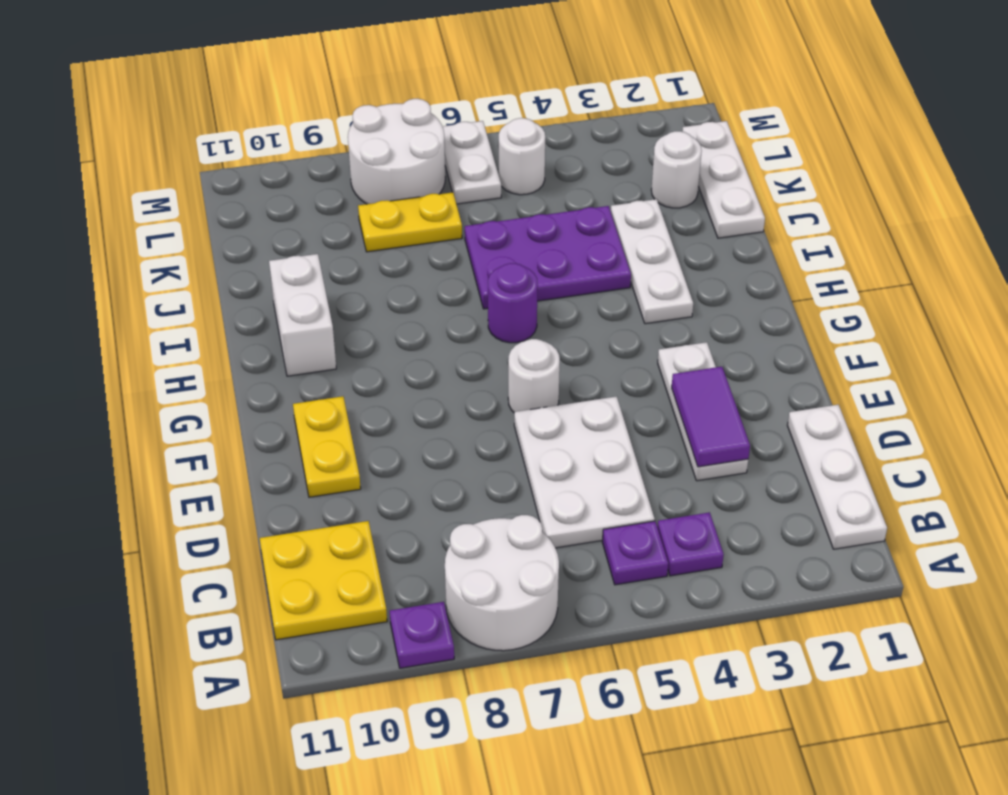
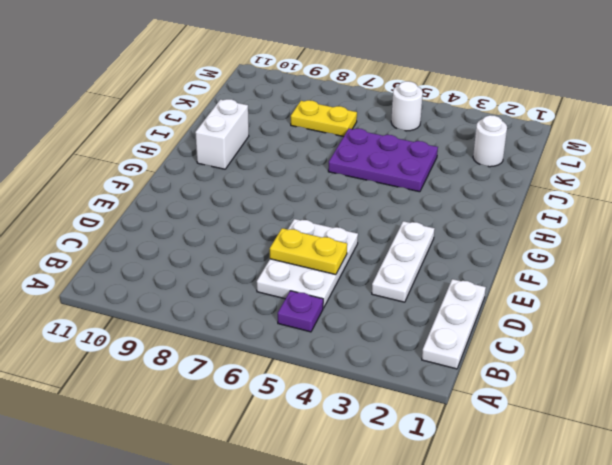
yellow 1x2 plate [270,228,347,275] -> yellow 1x2 plate turned to [293,396,361,497]
none -> white 2x2 round brick [445,515,559,651]
none -> purple 1x1 plate [390,602,454,668]
none -> purple 1x1 plate [657,512,724,576]

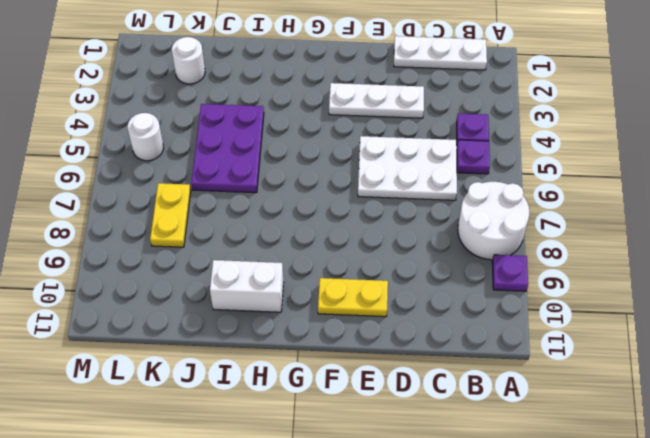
none -> yellow 2x2 plate [260,521,387,640]
none -> white 1x1 round brick [508,339,560,412]
none -> white 1x3 plate [611,199,693,324]

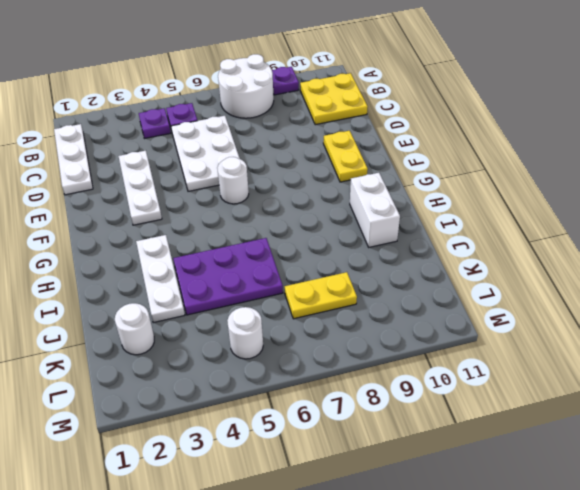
none -> purple 1x1 round brick [488,263,538,343]
none -> white 1x3 plate [682,121,765,238]
none -> white 1x2 plate [442,121,501,204]

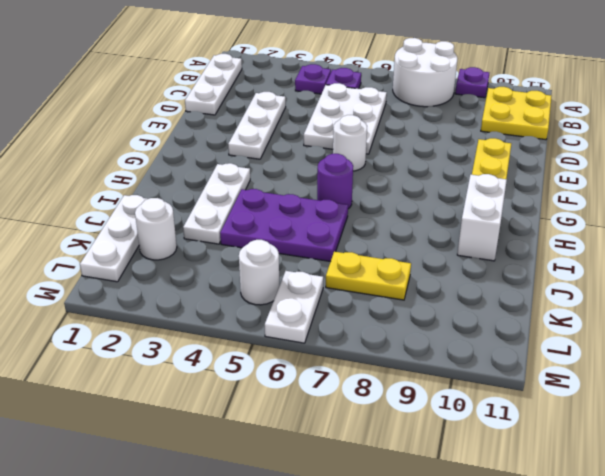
none -> white 2x2 round brick [348,99,445,204]
none -> purple 1x2 tile [672,367,750,467]

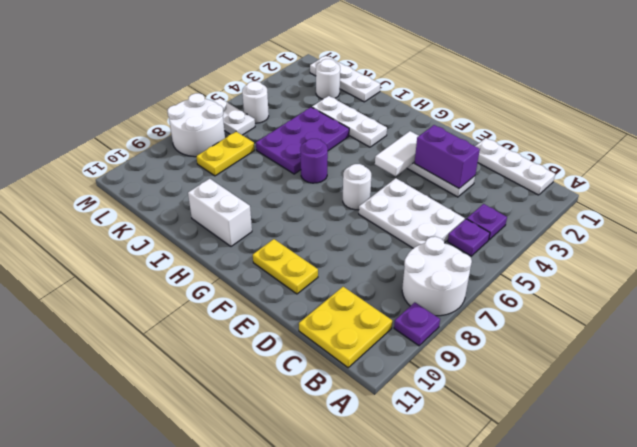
purple 1x2 brick [415,125,480,188] -> purple 1x2 tile [672,367,750,467]
white 1x2 tile [375,131,419,176] -> none

